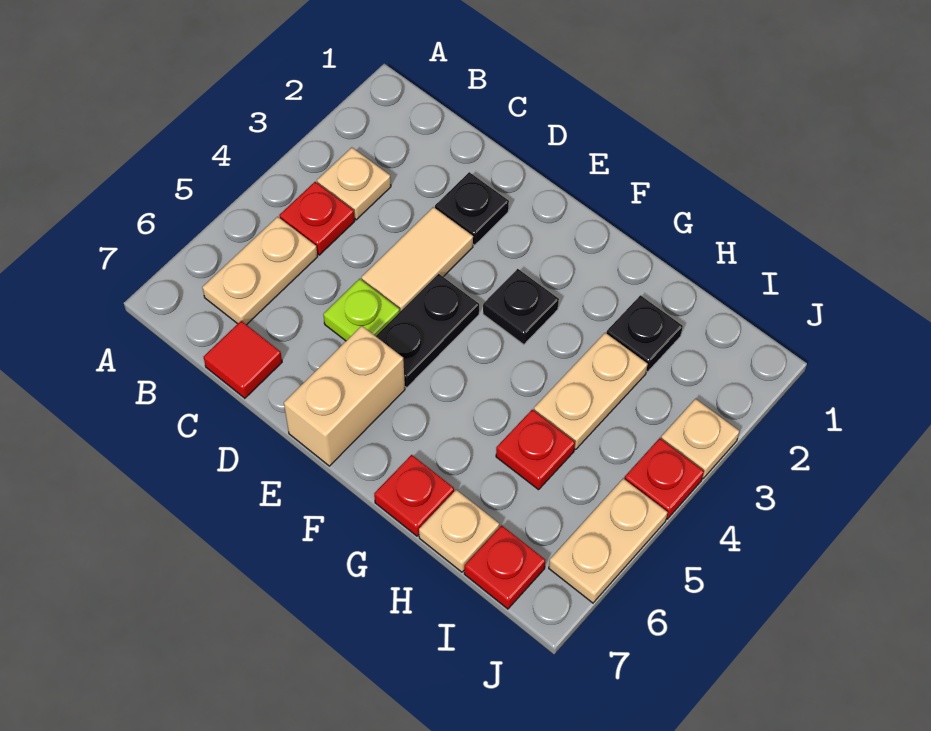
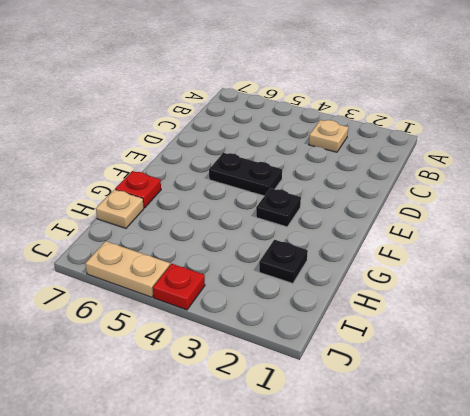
none -> red 1x1 plate [279,182,355,255]
none -> tan 1x2 plate [202,217,317,325]
none -> red 1x1 tile [203,321,282,398]

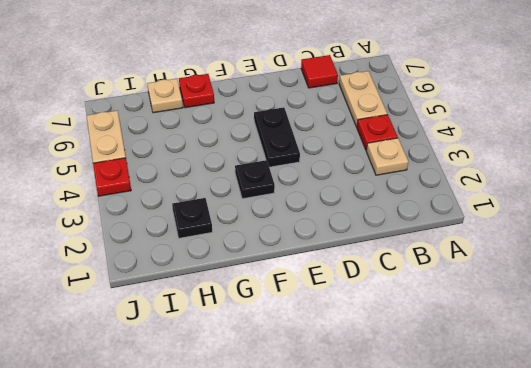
none -> black 1x1 plate [435,172,509,245]
none -> tan 1x2 tile [361,207,473,311]
none -> lime 1x1 plate [323,279,400,341]

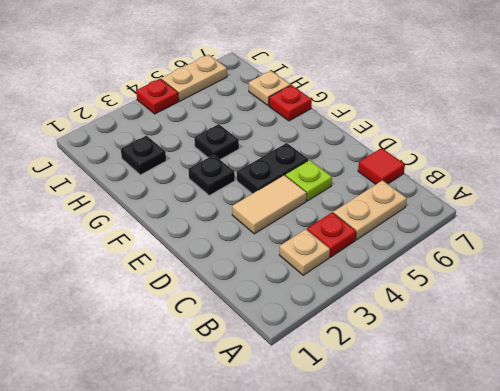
black 1x1 plate [194,124,239,160] -> black 1x1 plate moved to [435,172,509,245]
none -> tan 1x2 brick [284,326,405,466]
none -> tan 1x2 plate [534,333,648,449]
none -> red 1x1 plate [496,410,575,490]

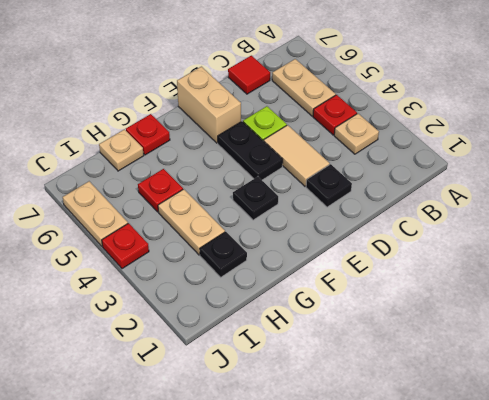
none -> red 1x1 plate [464,525,545,609]
none -> tan 1x1 plate [661,399,739,478]

